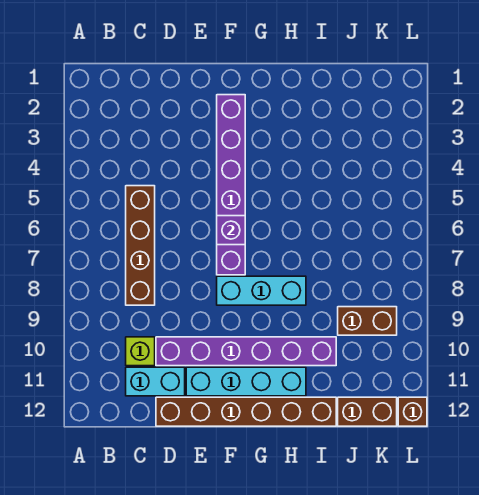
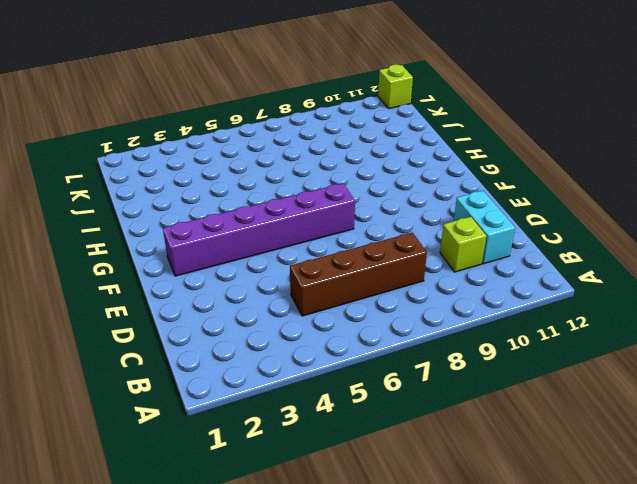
lime 1x1 brick [378,64,413,109] -> brown 1x1 brick [398,397,427,426]
none -> purple 1x6 brick [156,337,336,366]
none -> brown 1x6 brick [156,397,336,426]
none -> cyan 1x4 brick [186,367,306,396]

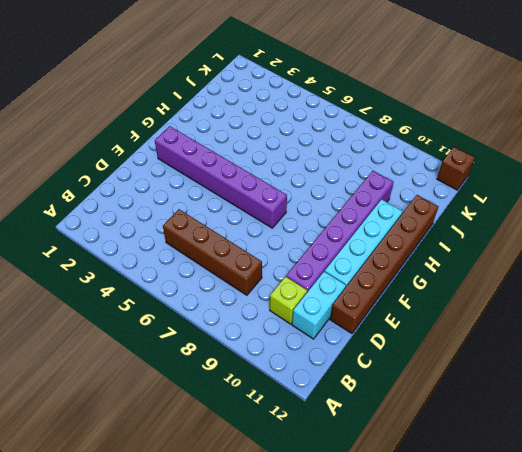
none -> cyan 1x3 brick [217,276,306,305]
none -> brown 1x2 brick [338,307,397,335]
none -> brown 1x2 brick [338,397,397,426]

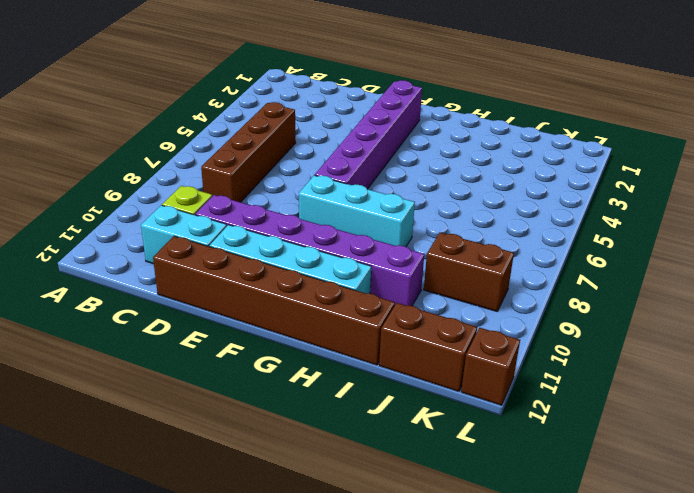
none -> purple 1x1 brick [217,216,245,245]

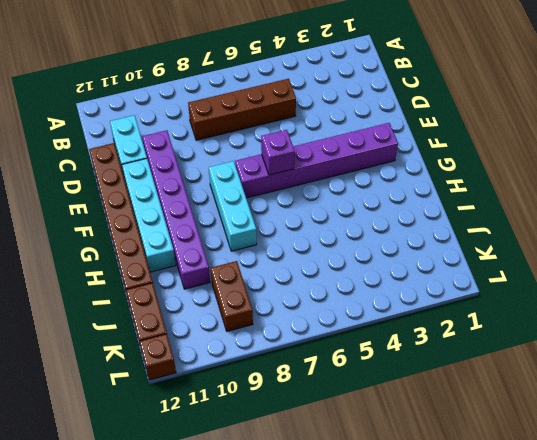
none -> lime 1x1 brick [126,337,155,366]

